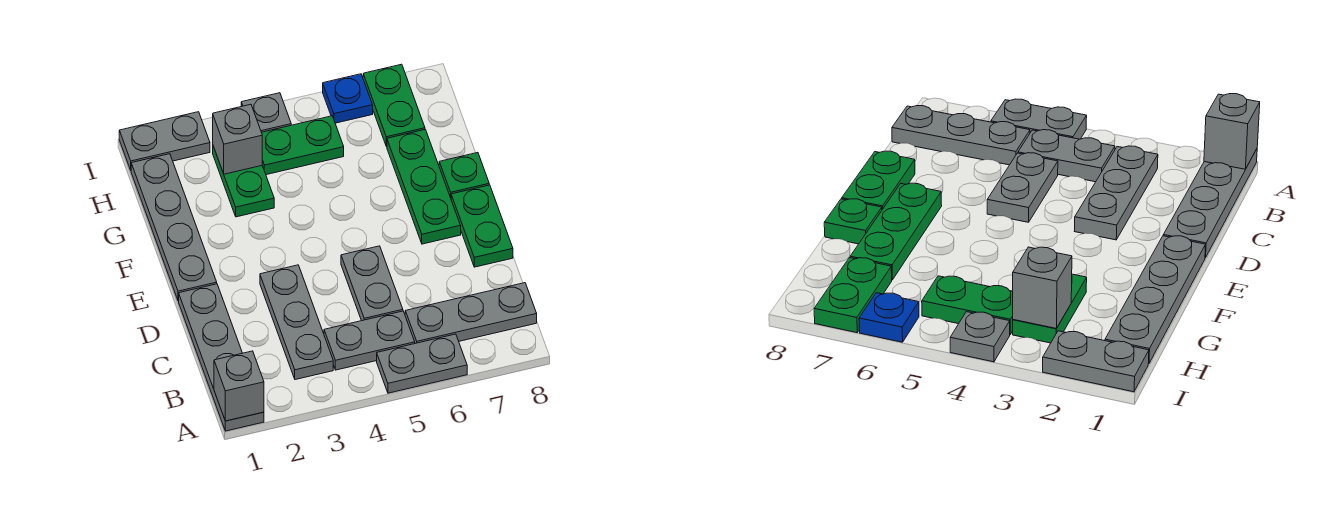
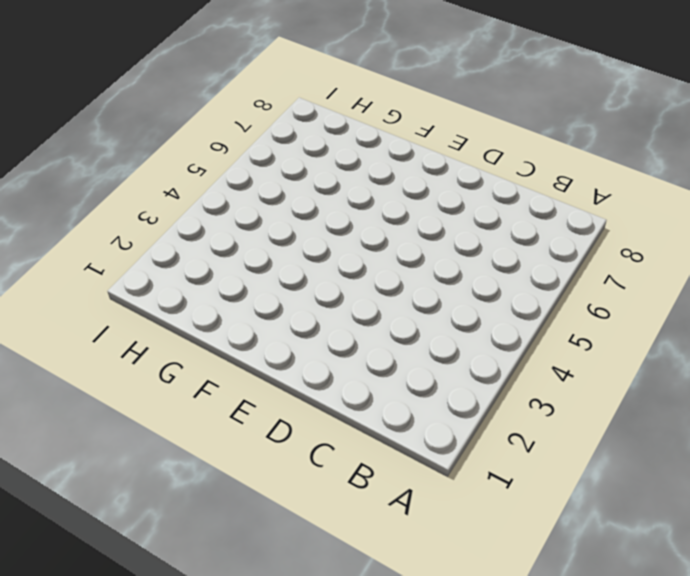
none -> grey 1x4 plate [179,284,264,431]
none -> grey 1x2 plate [377,334,467,393]
none -> grey 1x3 plate [260,265,333,380]

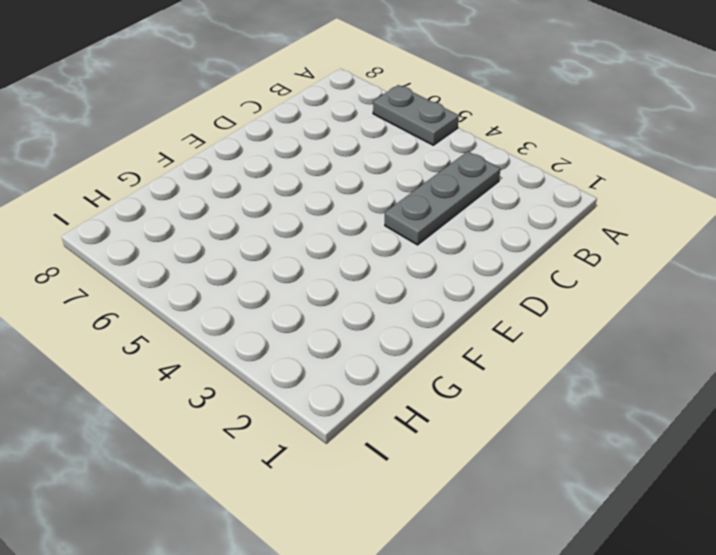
none -> grey 1x4 plate [179,284,264,431]
none -> grey 1x2 plate [324,311,415,370]
none -> grey 1x3 plate [405,283,537,343]

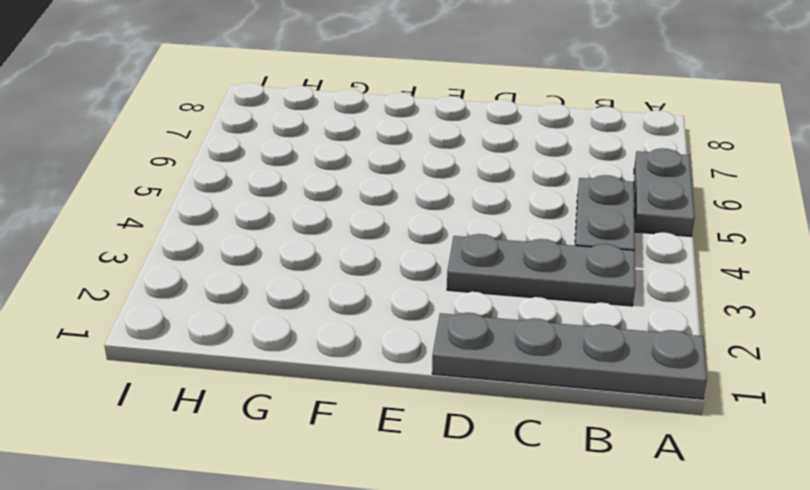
none -> grey 1x3 plate [405,283,537,343]
none -> grey 1x2 plate [341,246,403,321]
none -> green 1x2 plate [451,185,513,267]

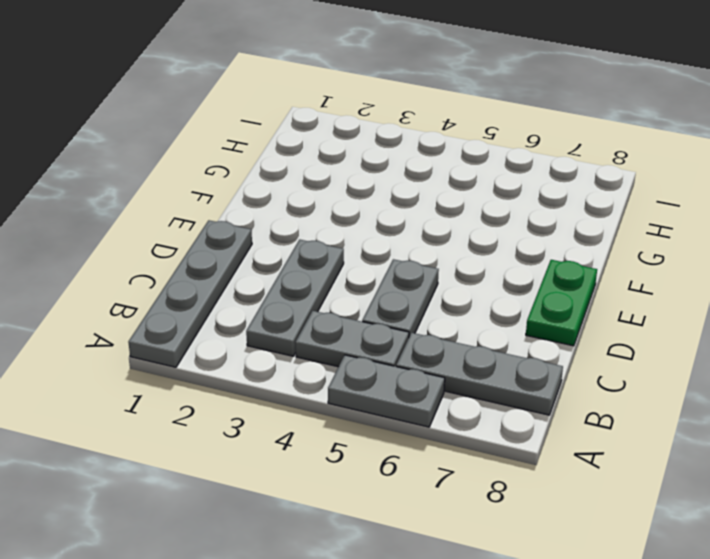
none -> grey 1x4 plate [131,154,217,301]
none -> green 1x3 plate [387,130,461,244]
none -> green 1x1 plate [439,153,489,198]

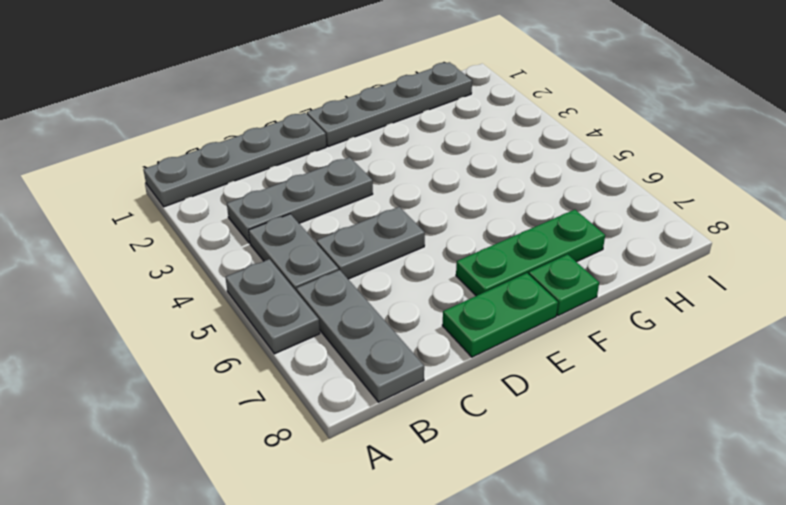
none -> green 1x2 plate [213,146,274,217]
none -> green 1x2 plate [262,116,344,175]
none -> green 1x2 plate [363,64,425,147]

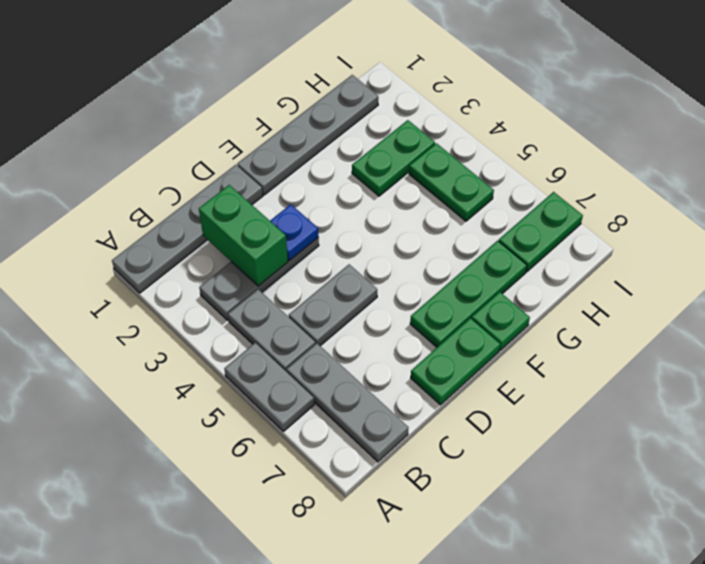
green 1x2 brick [199,185,288,286] -> none
blue 1x1 plate [270,204,319,261] -> blue 1x1 plate moved to [323,74,373,123]
none -> grey 1x2 plate [119,112,210,170]
none -> grey 1x1 plate [241,93,291,132]
none -> grey 1x1 brick [214,351,264,421]

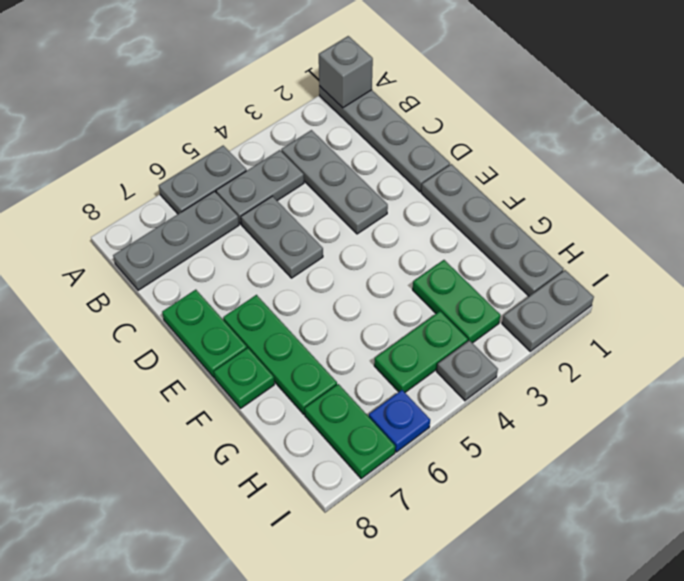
none -> grey 1x1 brick [213,104,262,174]

